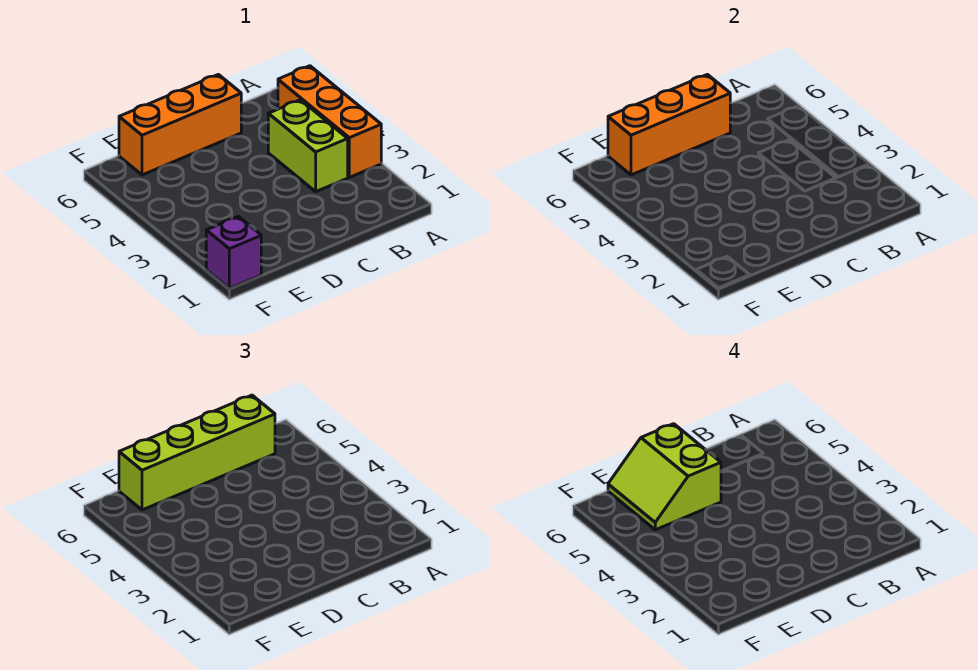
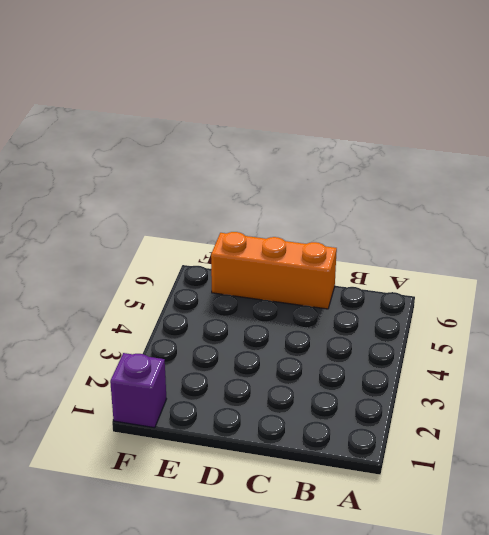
none -> orange 1x3 brick [278,66,381,177]
none -> lime 1x2 brick [268,100,348,192]

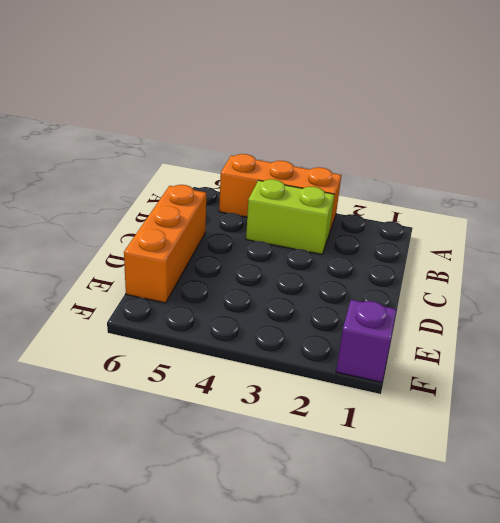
none -> orange 1x3 brick [608,74,730,175]
none -> lime 1x4 brick [119,395,275,510]

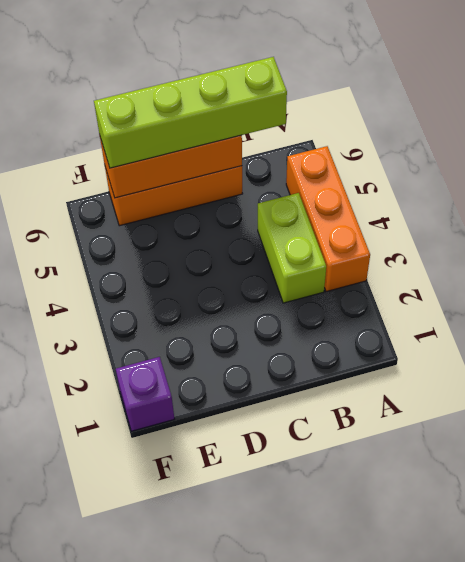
none -> lime 2x2 slope [608,424,721,530]

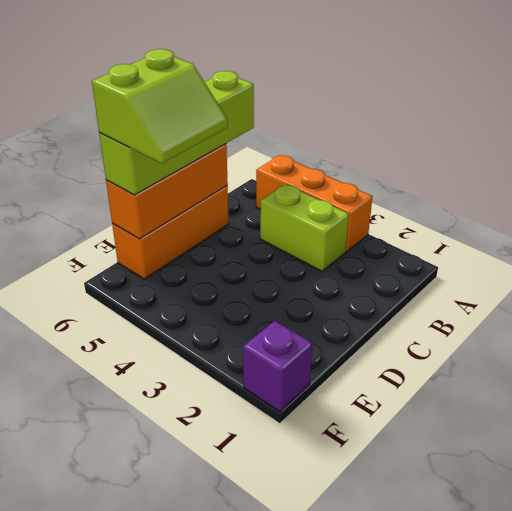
lime 2x2 slope [92,49,228,163] -> lime 2x2 slope turned to [608,424,721,530]

